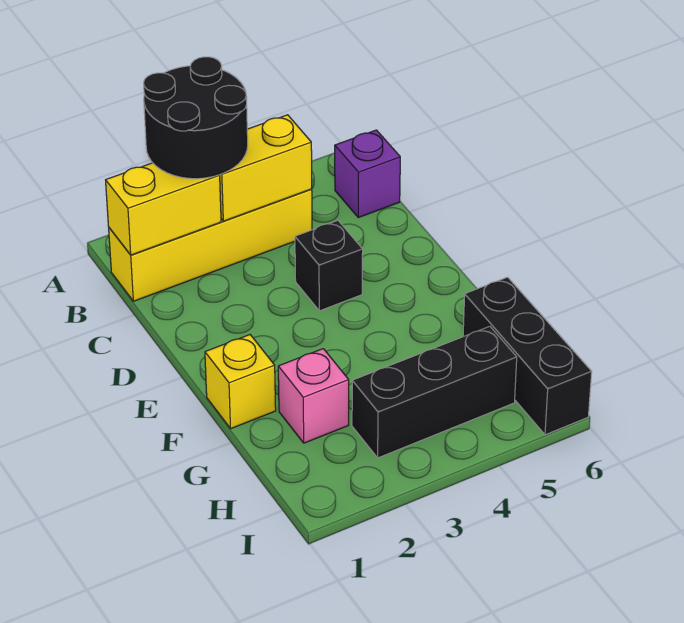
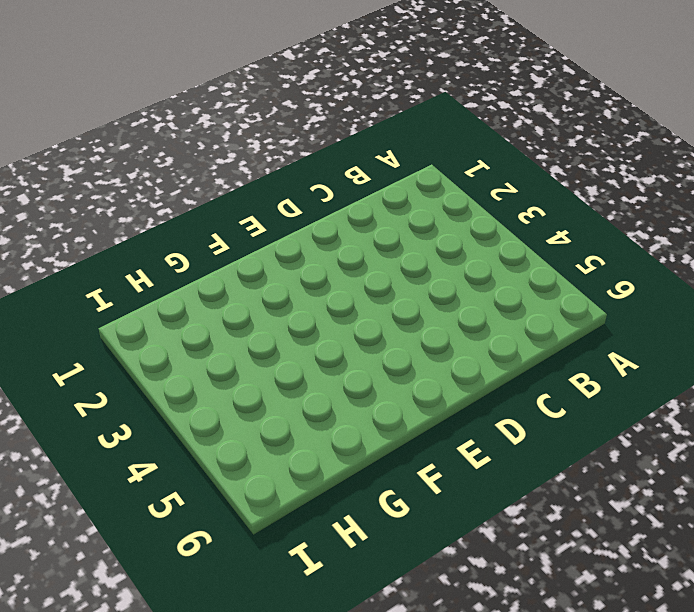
none -> yellow 1x4 brick [109,189,312,301]
none -> purple 1x1 brick [335,130,400,218]

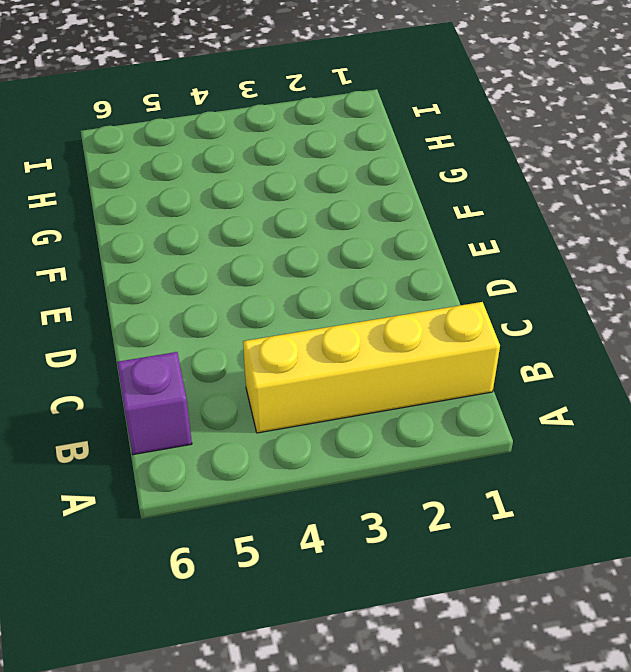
none -> black 1x1 brick [295,220,363,311]
none -> yellow 1x1 brick [205,335,276,429]

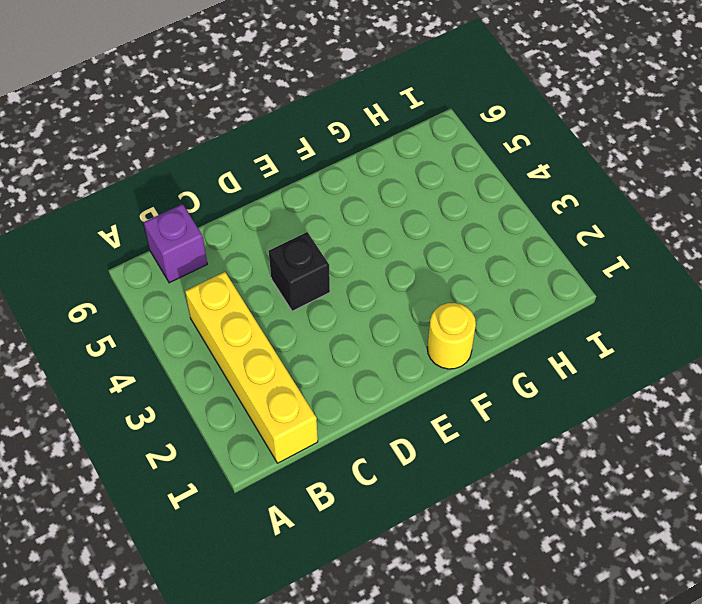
yellow 1x1 round brick [427,303,476,369] -> yellow 1x1 brick [205,335,276,429]
none -> pink 1x1 brick [278,349,349,443]
none -> black 1x3 brick [463,277,592,435]

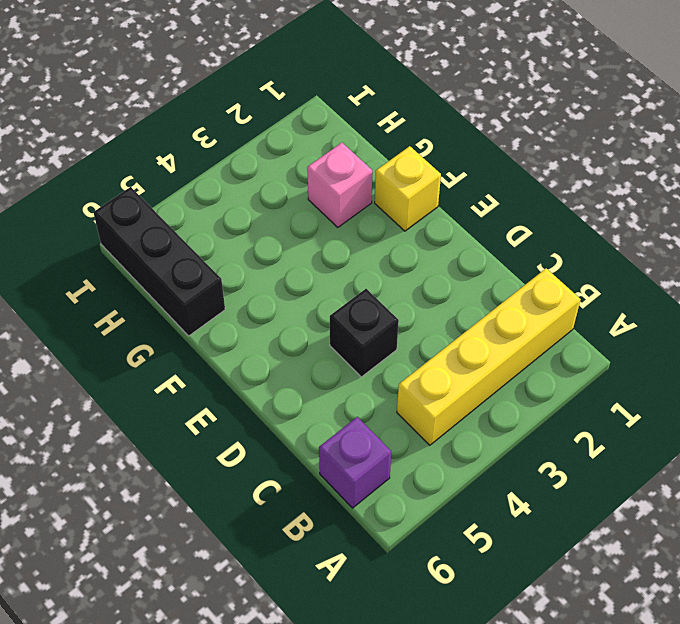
none -> black 1x3 brick [352,326,517,458]
none -> yellow 1x2 brick [106,163,221,255]

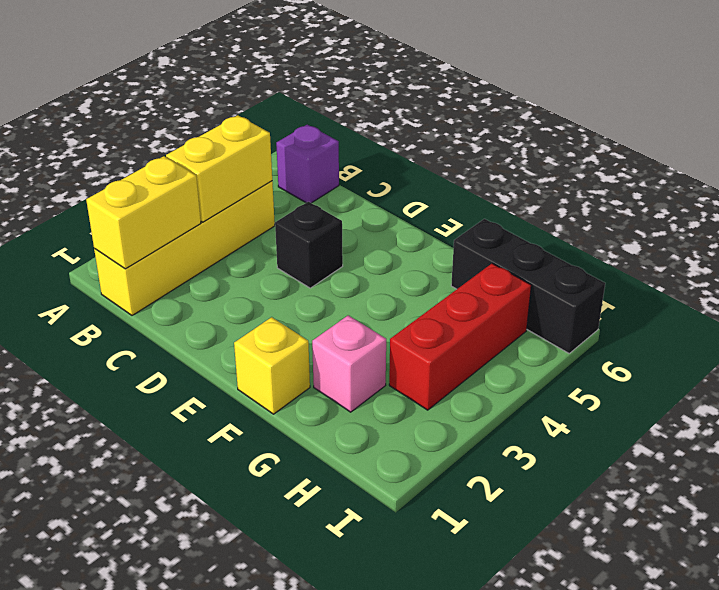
red 1x3 brick [389,263,531,410] -> black 1x3 brick [352,326,517,458]
none -> black 2x2 round brick [144,57,248,179]

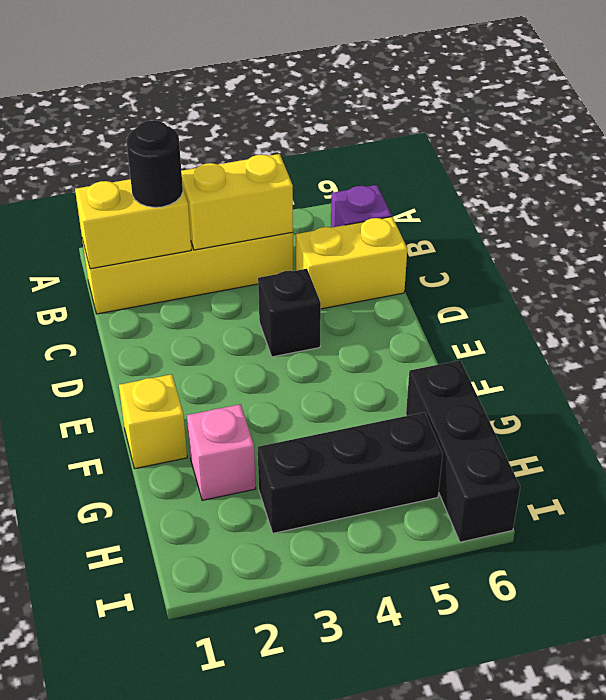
black 1x1 round brick [127,120,183,207] -> black 2x2 round brick [144,57,248,179]
yellow 1x2 brick [296,217,407,309] -> none

